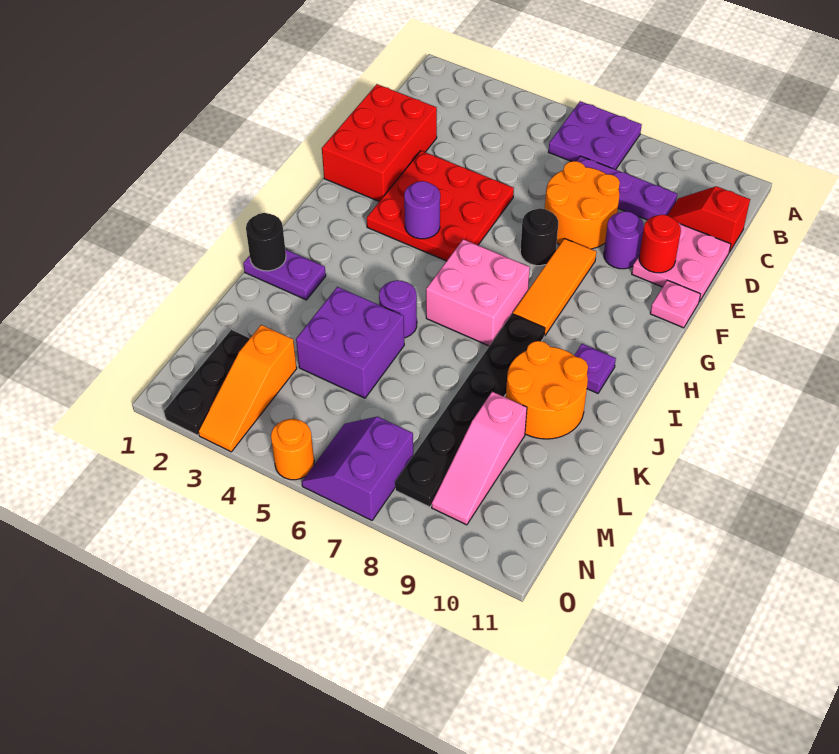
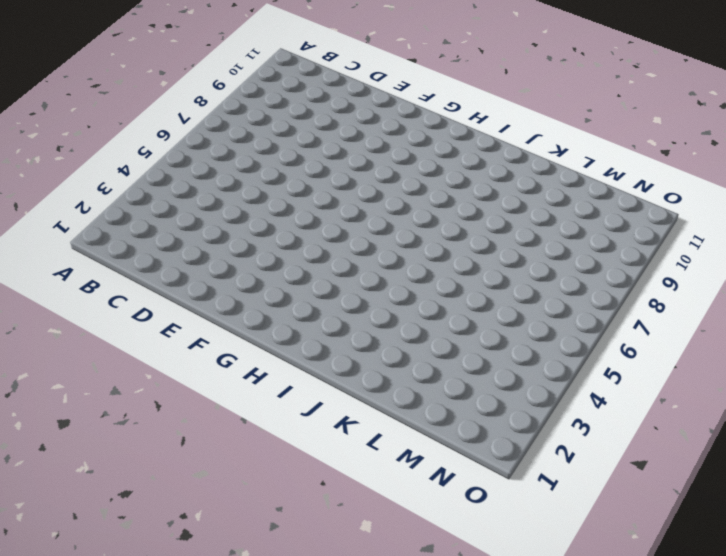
none -> purple 2x2 plate [549,101,642,170]
none -> purple 1x3 plate [577,156,677,220]
none -> red 1x2 slope [668,186,750,252]

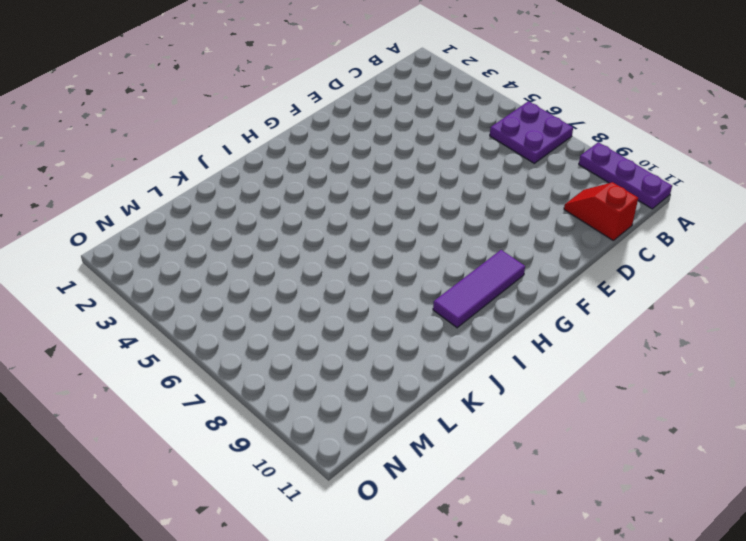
purple 1x3 plate [579,142,672,209] -> purple 1x3 plate moved to [577,156,677,220]
purple 1x3 tile [433,250,525,328] -> purple 1x1 plate [574,344,616,393]
none -> red 2x3 brick [322,84,437,201]
none -> orange 2x2 round brick [545,161,620,249]
none -> pink 2x2 plate [632,223,731,302]

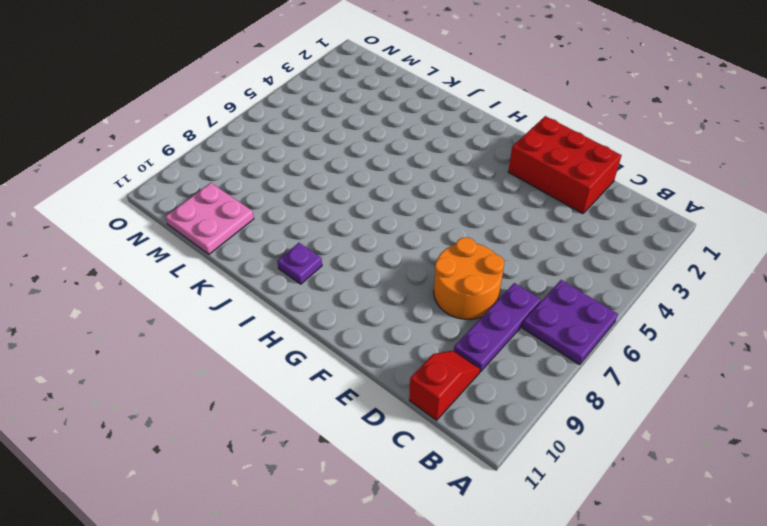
pink 2x2 plate [165,183,254,254] -> pink 2x2 plate moved to [632,223,731,302]
none -> red 3x3 plate [366,151,514,261]
none -> purple 1x1 round brick [604,211,644,269]
none -> black 1x1 round brick [520,208,558,266]

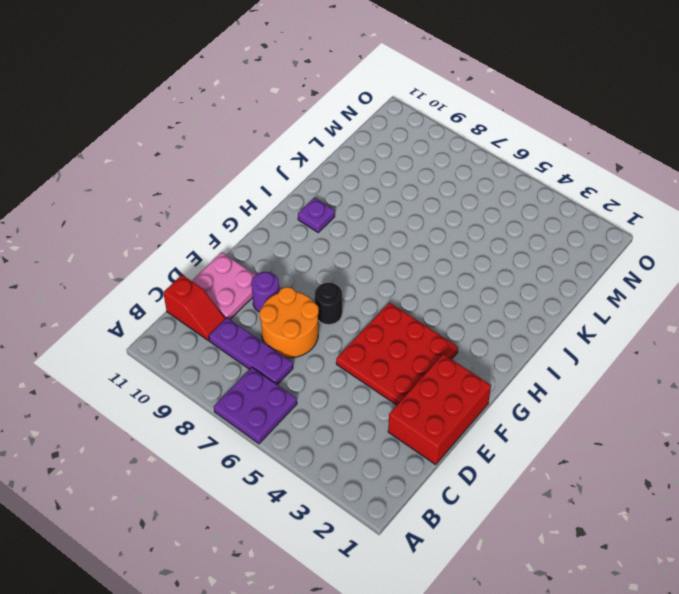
none -> orange 1x3 tile [513,239,596,336]
none -> pink 1x1 plate [650,280,700,328]
none -> pink 2x2 brick [426,239,530,346]

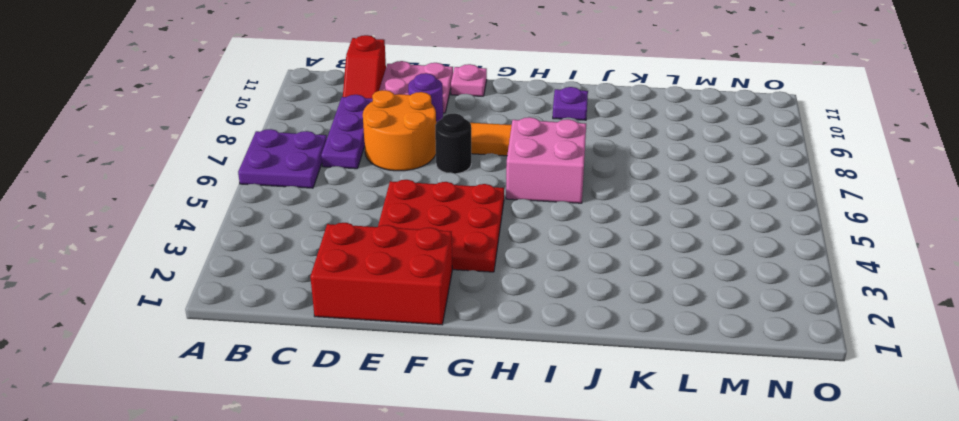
none -> black 1x6 plate [395,314,545,507]
none -> purple 1x2 plate [243,249,326,300]
none -> purple 1x1 round brick [379,280,417,338]

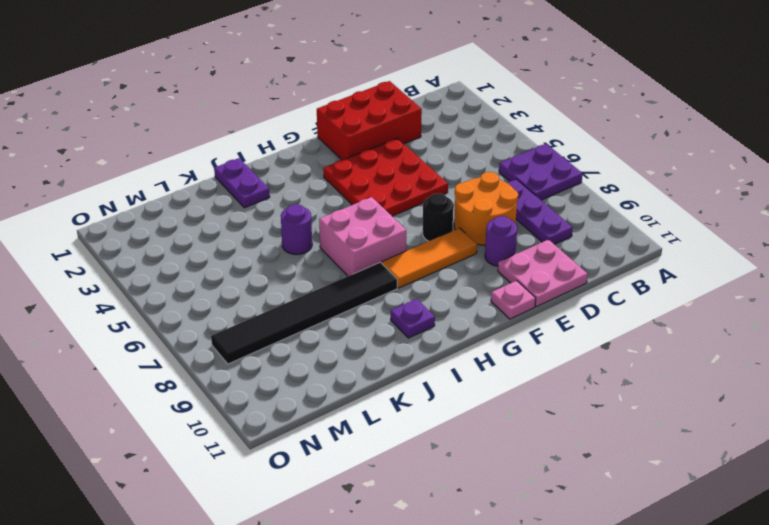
black 1x6 tile [211,262,397,364] -> black 1x6 plate [395,314,545,507]
none -> red 1x2 slope [668,186,750,252]
none -> orange 2x2 round brick [506,341,588,439]
none -> purple 2x2 brick [296,287,404,398]

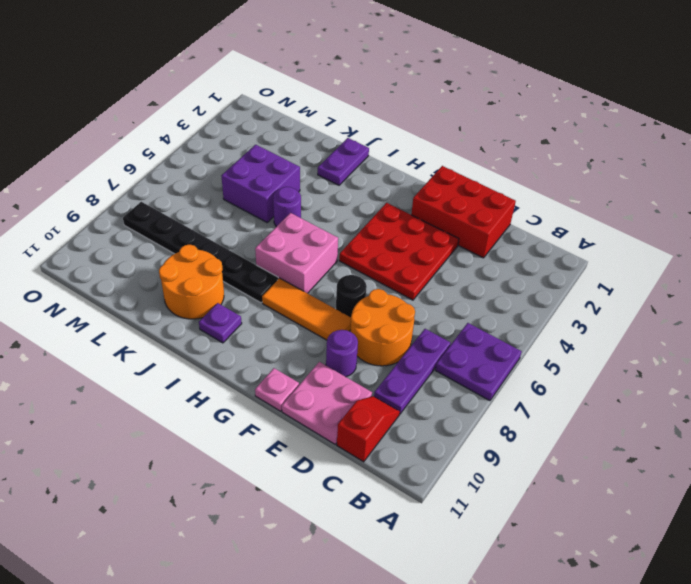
none -> pink 1x3 slope [432,392,527,525]
none -> black 1x3 plate [164,330,250,435]
none -> orange 1x3 slope [198,325,297,452]

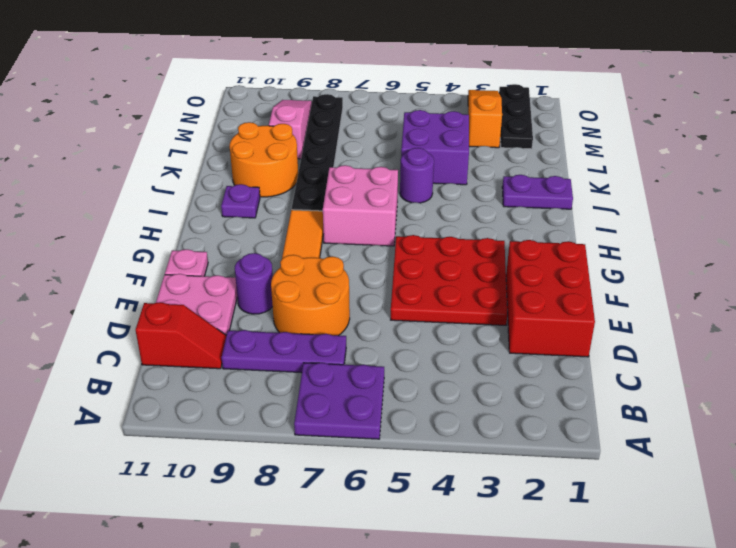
none -> black 1x1 round brick [520,208,558,266]
none -> purple 2x2 slope [302,417,413,520]
none -> orange 1x1 round brick [271,419,314,480]

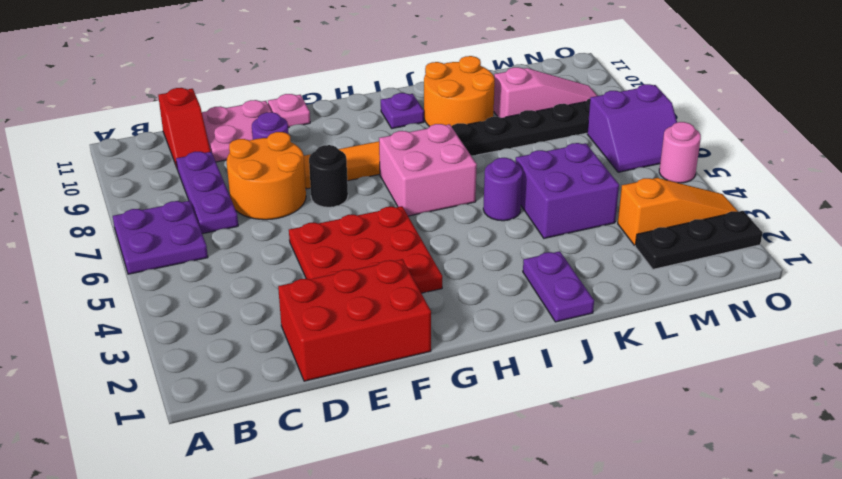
pink 1x1 round brick [659,122,701,183] -> orange 1x1 round brick [271,419,314,480]
none -> red 1x1 round brick [639,215,681,273]
none -> purple 1x1 round brick [404,181,440,239]
none -> black 1x1 round brick [246,213,286,271]

